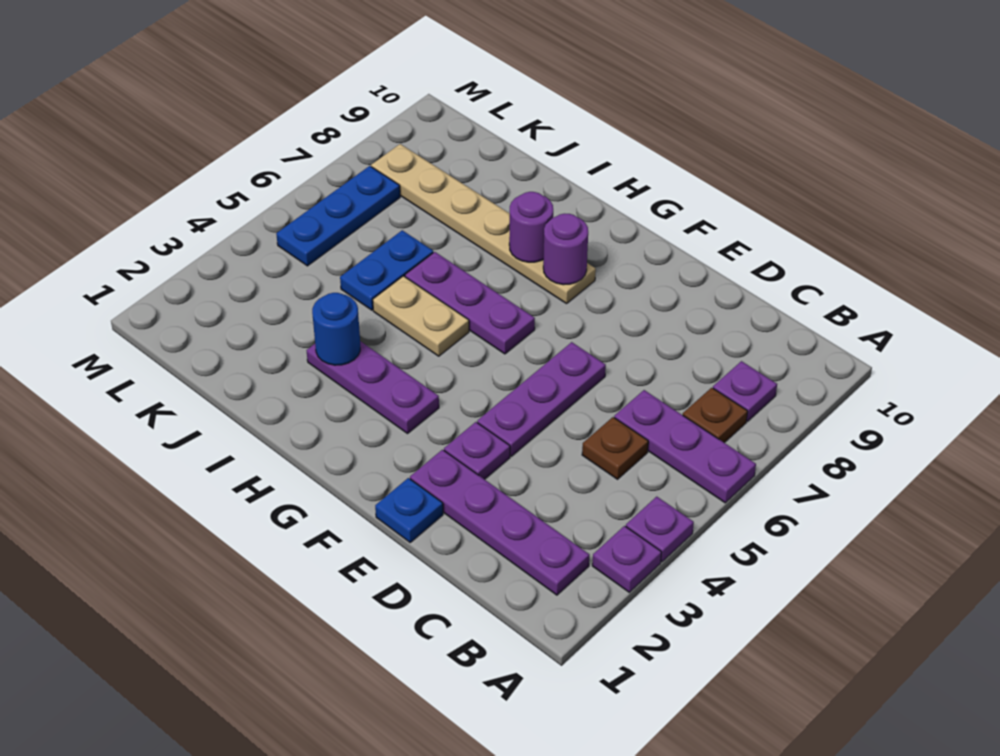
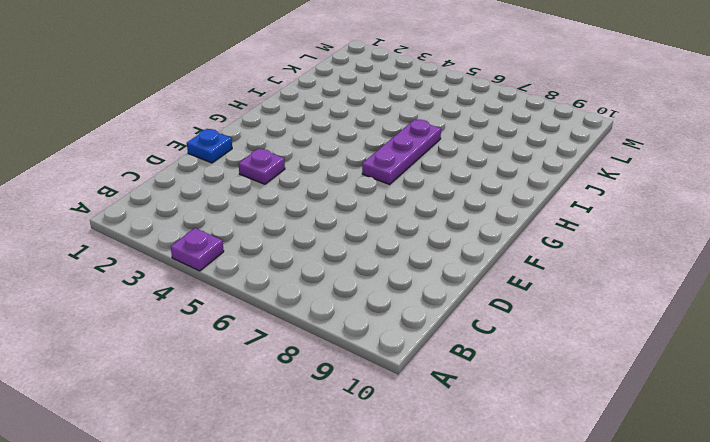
none -> purple 1x1 plate [592,526,662,592]
none -> purple 1x3 plate [614,390,756,503]
none -> purple 1x4 plate [410,450,589,595]

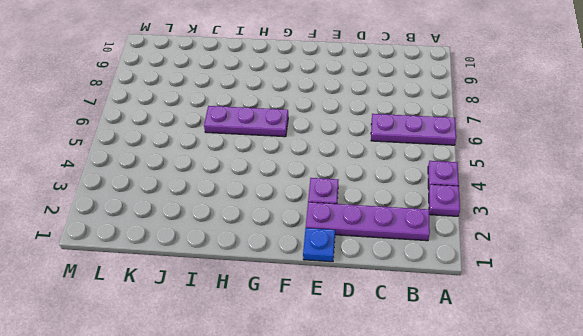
none -> brown 1x1 plate [683,388,748,443]
none -> purple 1x1 plate [713,361,777,421]
none -> brown 1x1 plate [582,417,648,479]

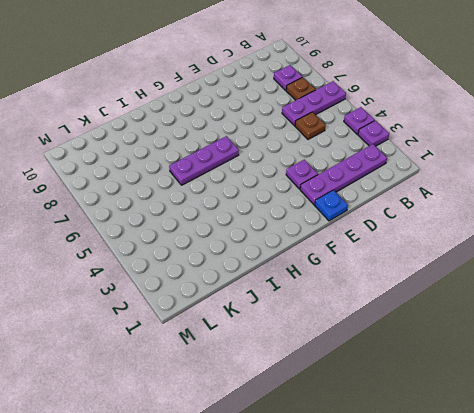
none -> purple 1x3 plate [477,342,606,456]
none -> purple 1x3 plate [306,341,439,434]
none -> tan 1x6 plate [371,144,596,304]

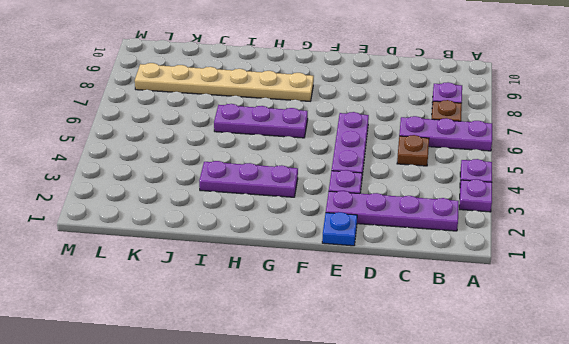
none -> tan 1x2 plate [373,276,469,356]
none -> blue 1x2 plate [340,230,433,310]
none -> blue 1x3 plate [276,166,400,266]

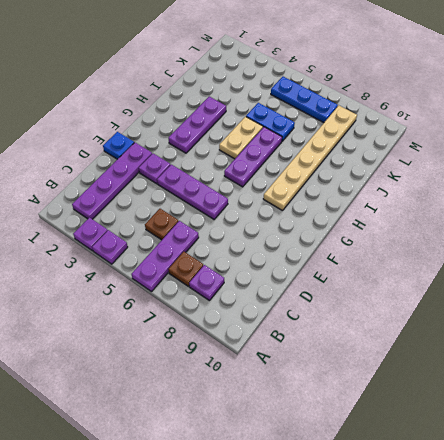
none -> purple 1x1 round brick [543,214,588,285]
none -> purple 1x1 round brick [509,192,553,262]
none -> blue 1x1 round brick [312,293,360,365]

